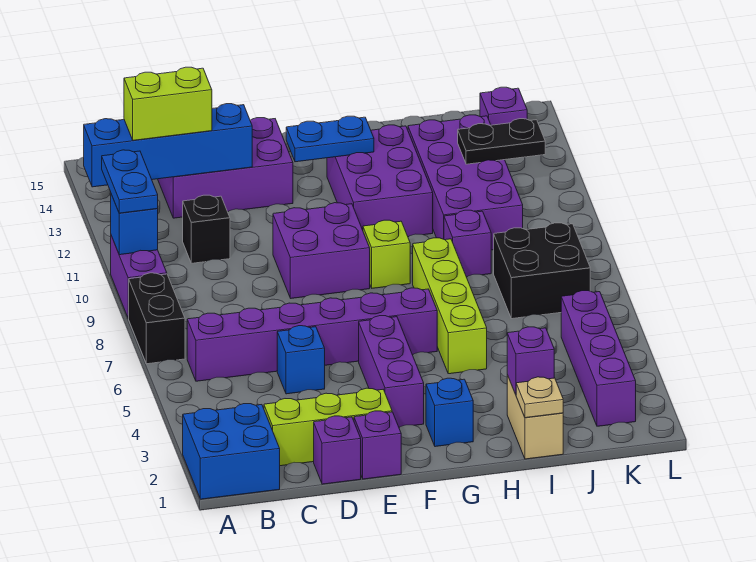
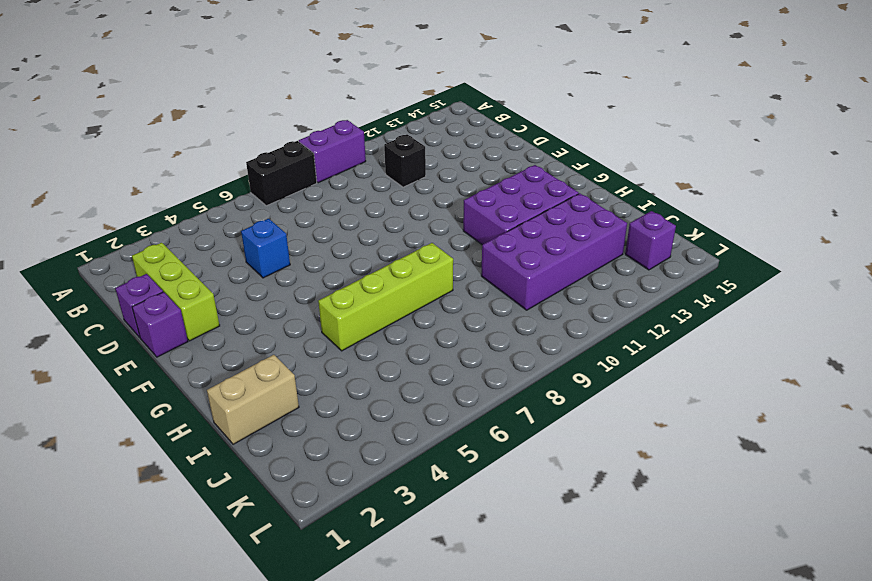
none -> blue 2x2 brick [183,404,280,499]
none -> purple 1x6 brick [187,288,437,381]
none -> purple 2x3 brick [158,118,293,218]
none -> purple 2x2 brick [273,203,370,298]

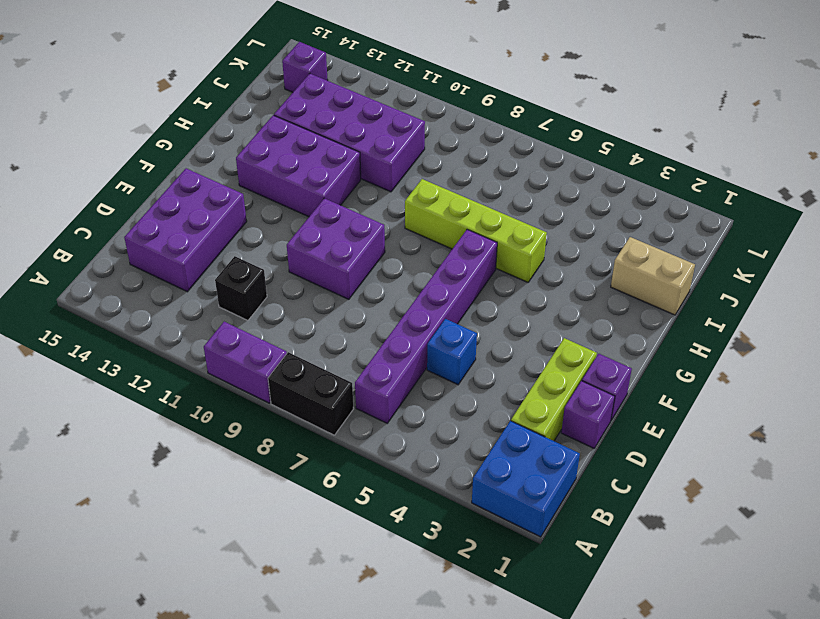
none -> purple 1x3 brick [359,316,424,427]
none -> blue 1x1 brick [426,378,473,447]
none -> lime 1x1 brick [363,220,410,288]
none -> purple 1x1 brick [444,210,491,277]

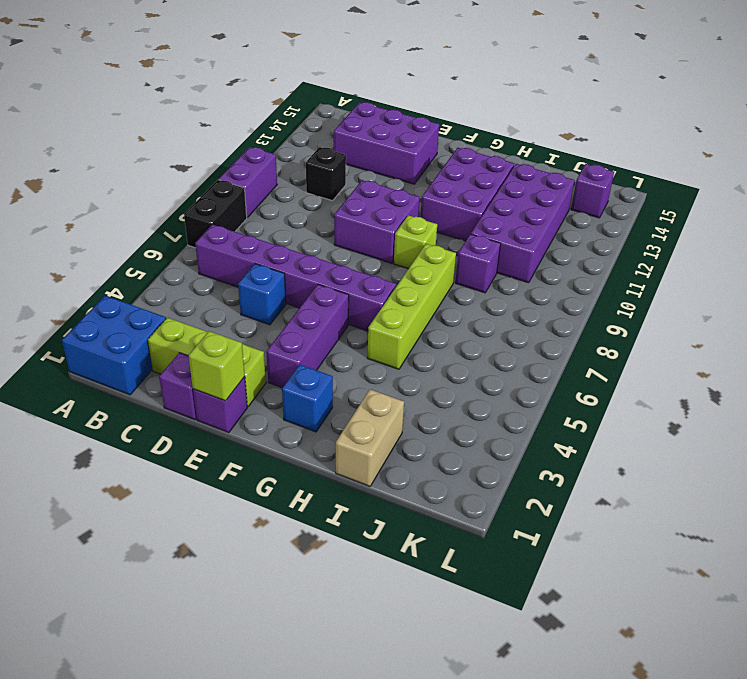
lime 1x1 brick [188,331,245,401] -> none
none -> black 2x2 brick [494,223,590,319]
none -> purple 1x4 brick [561,291,636,426]
none -> blue 1x1 brick [111,194,158,255]
none -> blue 1x4 brick [84,104,252,187]

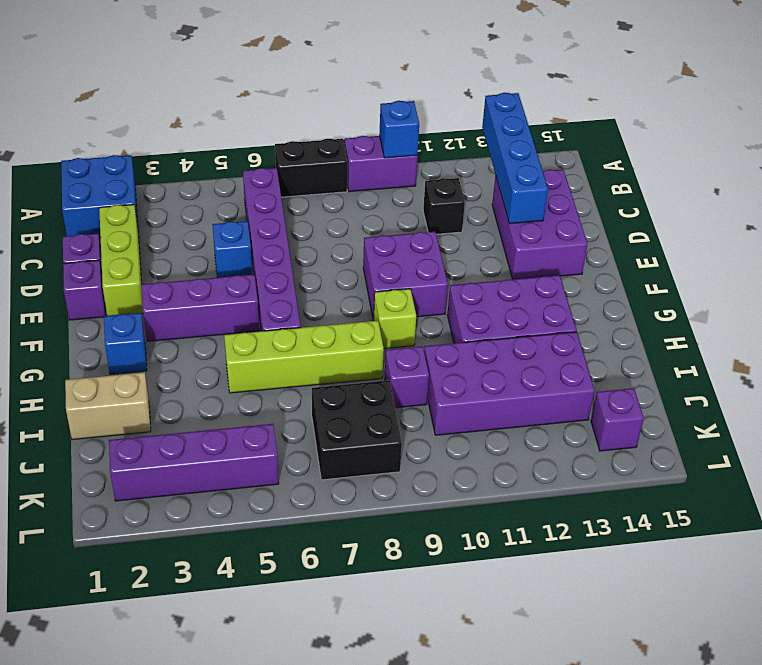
none -> blue 1x2 plate [286,116,374,162]
none -> tan 1x1 plate [516,377,563,418]
none -> purple 1x1 brick [507,327,554,395]
none -> black 1x2 plate [458,119,545,164]

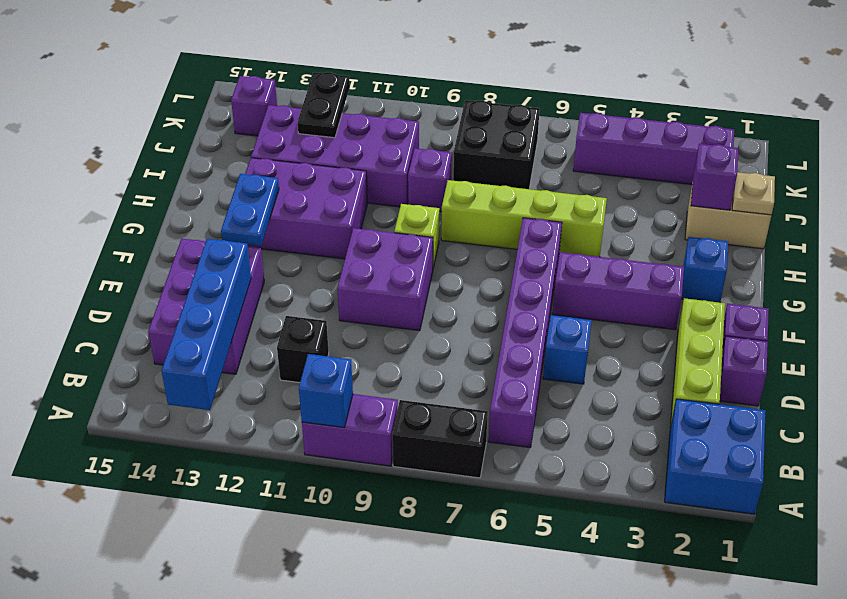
none -> blue 1x2 plate [102,150,158,213]
none -> lime 1x2 brick [124,67,212,140]

